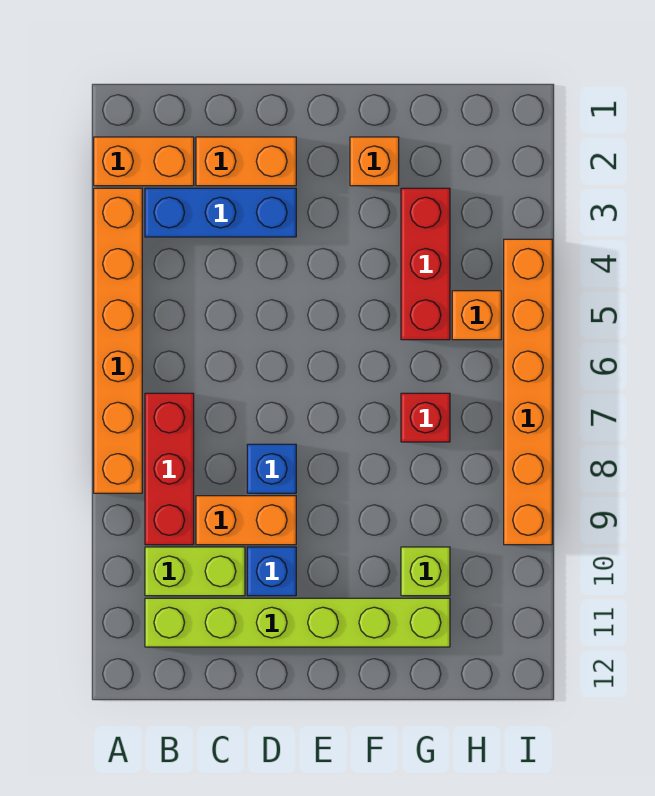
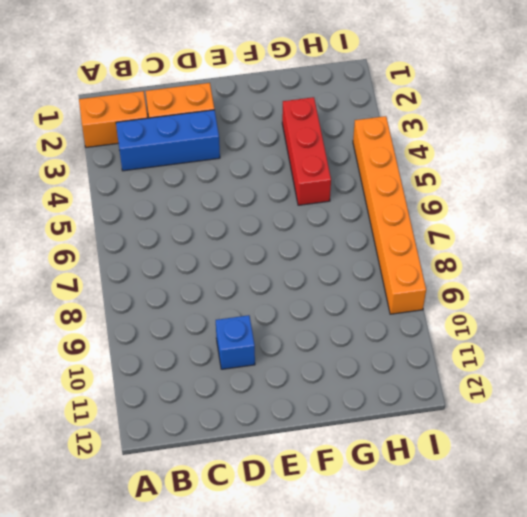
none -> orange 1x6 brick [94,188,142,493]
none -> red 1x3 brick [145,393,194,545]
none -> lime 1x2 brick [145,547,245,596]

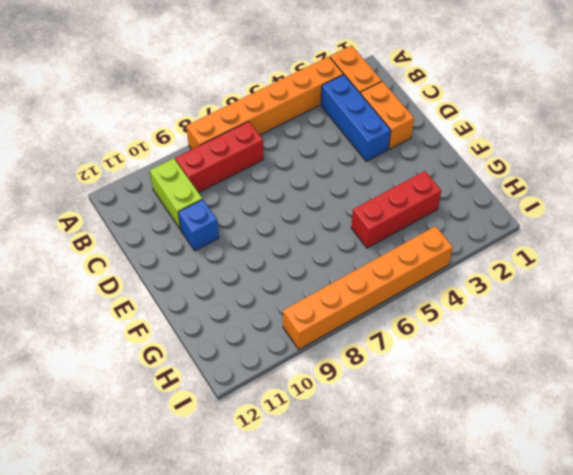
none -> lime 1x6 brick [145,598,450,647]
none -> orange 1x2 brick [196,496,296,545]
none -> blue 1x1 brick [247,444,296,493]

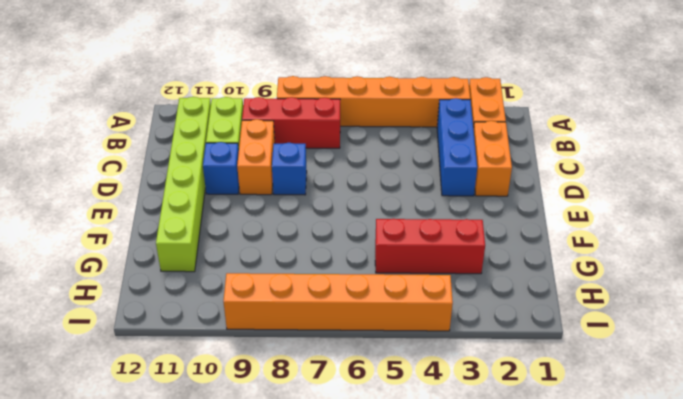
none -> orange 1x1 brick [350,137,399,186]
none -> red 1x1 brick [401,393,450,442]
none -> lime 1x1 brick [401,547,450,596]

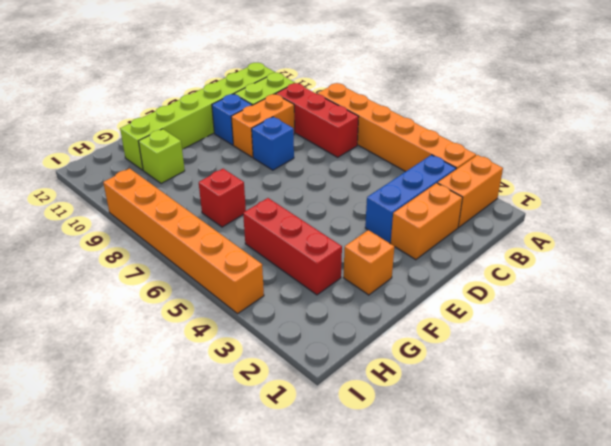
none -> orange 1x1 brick [452,291,501,340]

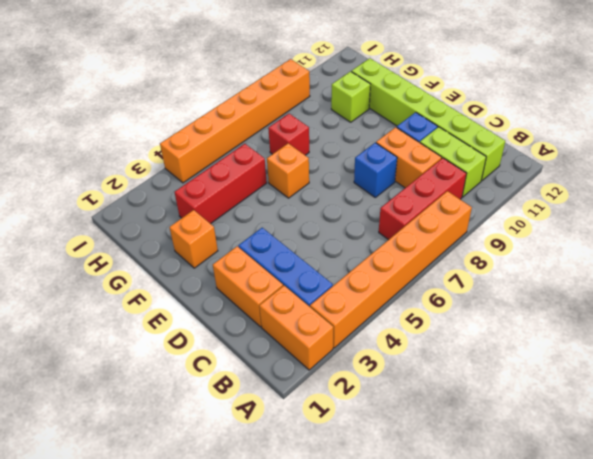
orange 1x1 brick [267,143,309,198] -> orange 1x1 brick moved to [452,291,501,340]

